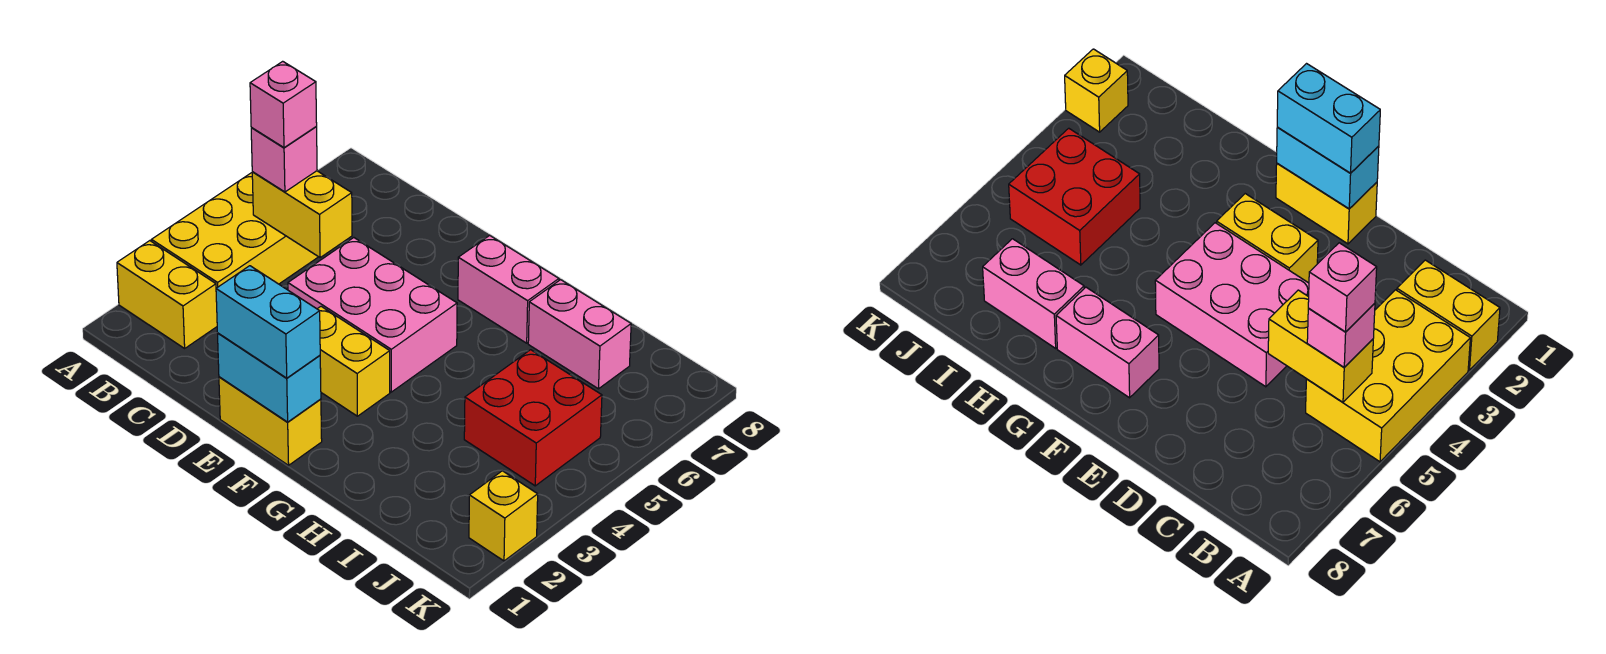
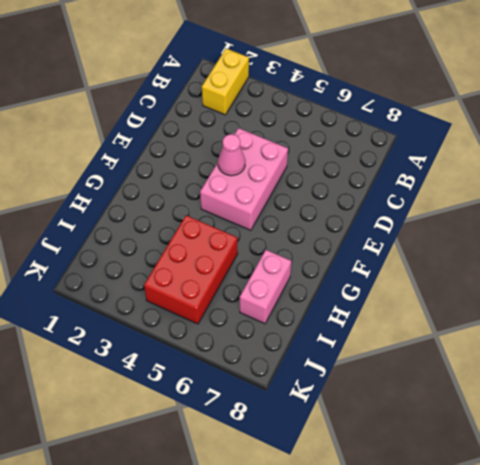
pink 1x1 cone [218,134,245,176] -> none
red 2x3 brick [144,215,238,324] -> red 2x2 brick [464,350,602,486]
none -> yellow 2x3 brick [152,173,318,288]
none -> yellow 1x2 brick [219,377,322,465]
none -> yellow 1x2 brick [318,306,390,416]

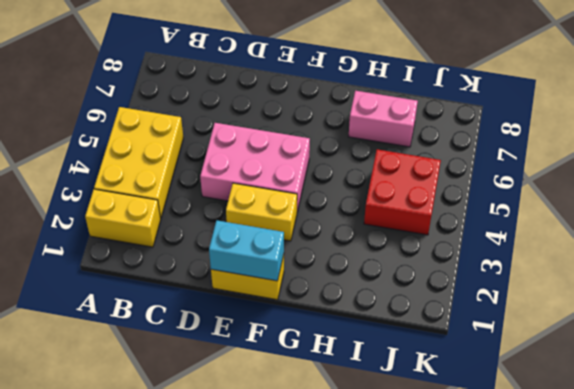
none -> pink 1x2 brick [458,235,559,343]
none -> yellow 1x1 brick [469,471,538,561]
none -> yellow 1x2 brick [252,171,352,257]

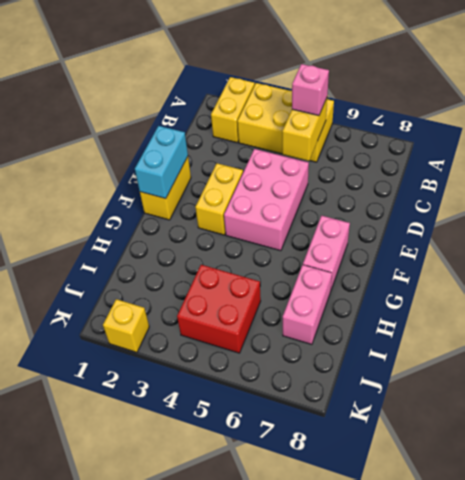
none -> cyan 1x2 brick [216,266,320,378]
none -> pink 1x1 brick [250,61,317,148]

